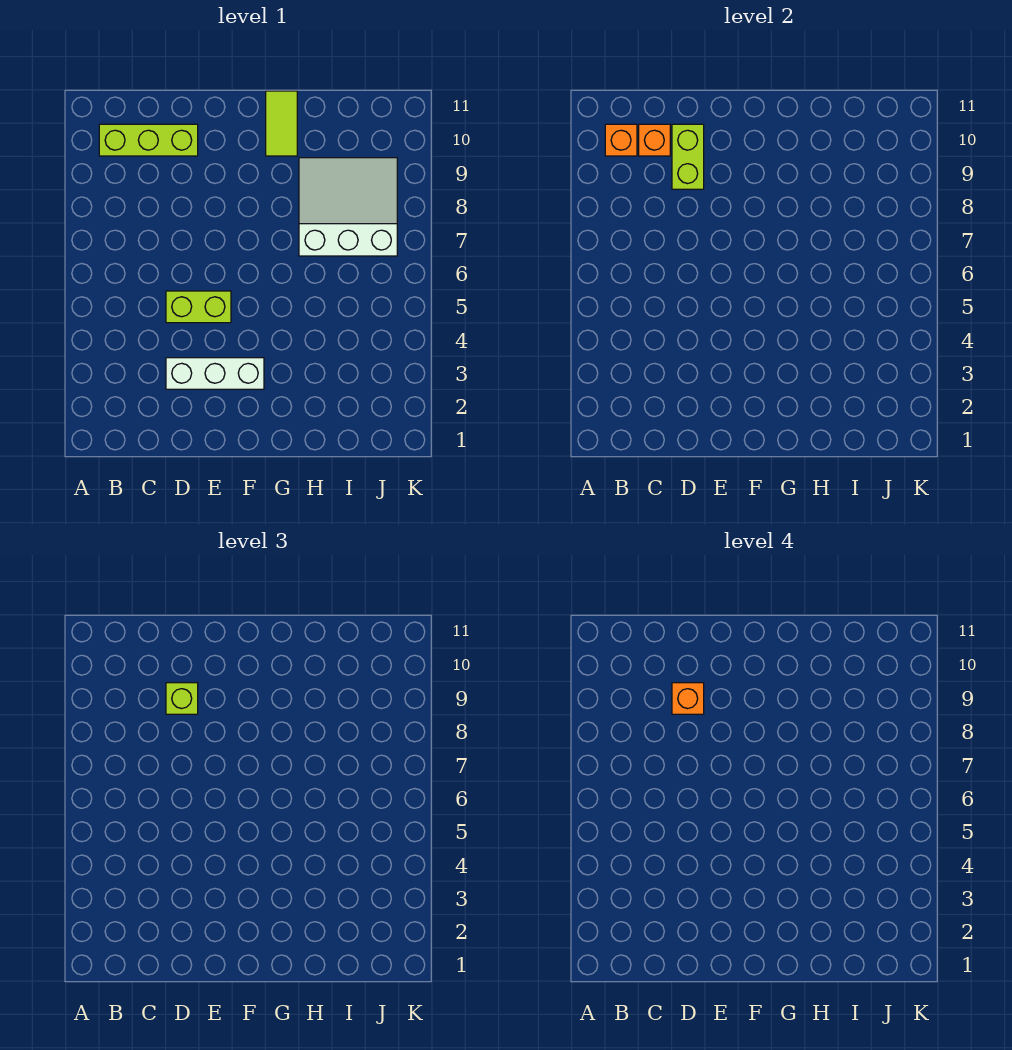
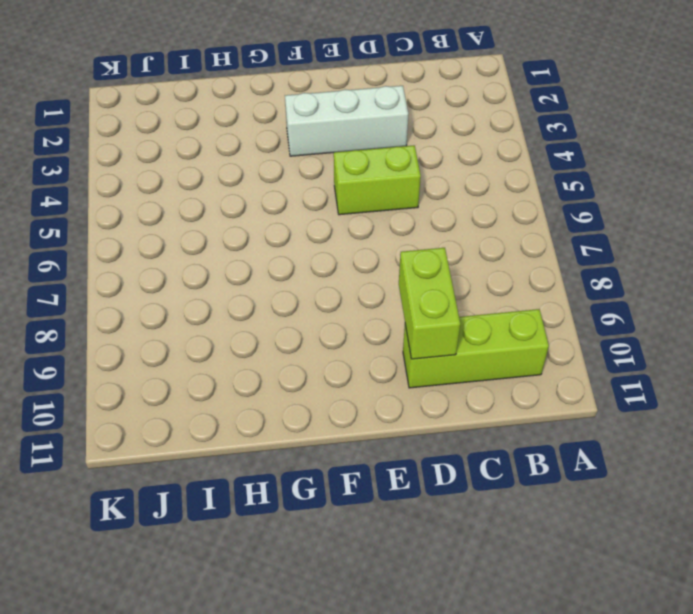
none -> lime 1x2 tile [266,91,297,156]
none -> white 3x3 slope [299,158,397,256]

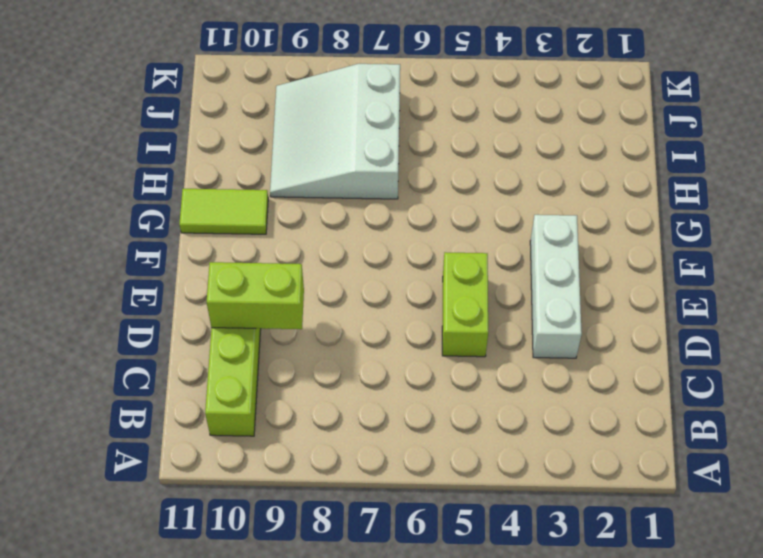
none -> orange 1x1 brick [605,124,637,156]
none -> orange 1x1 brick [639,124,670,156]

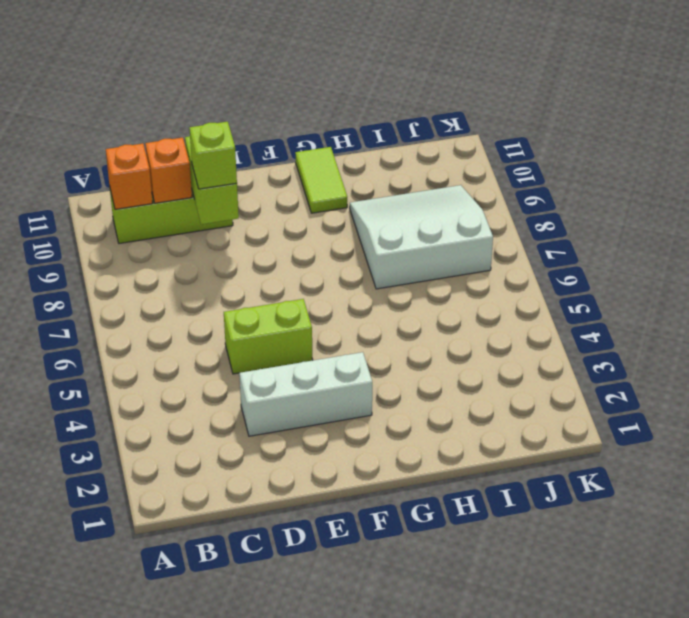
none -> orange 1x1 brick [672,683,704,714]

